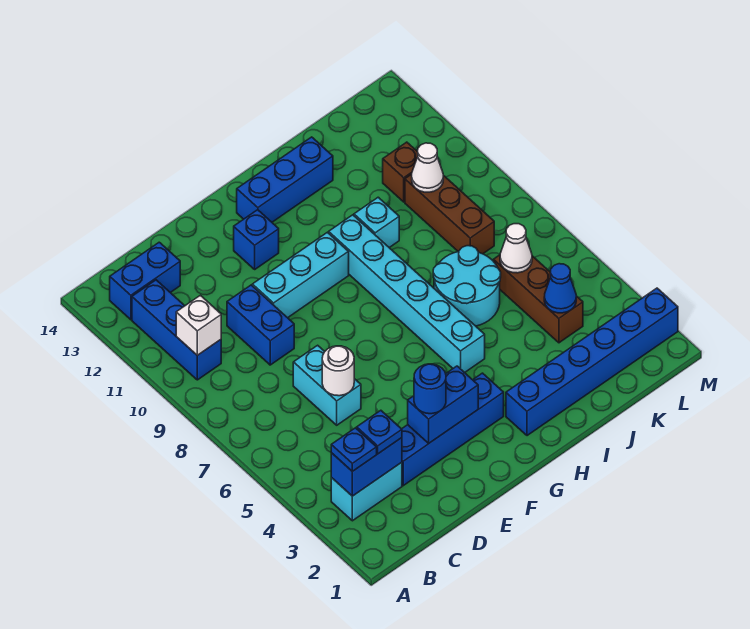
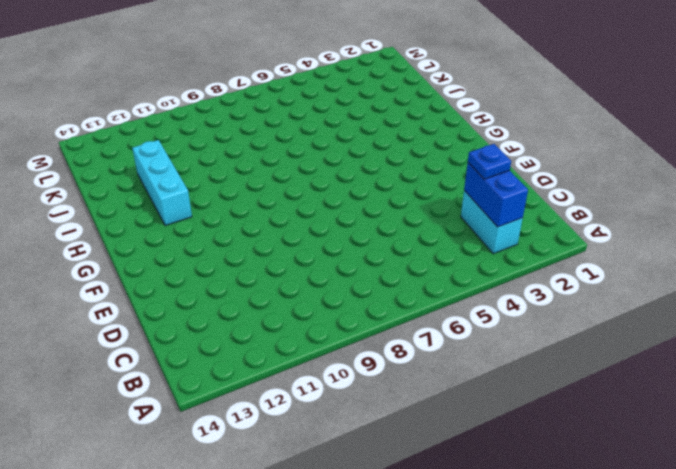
cyan 1x3 brick [132,140,192,226] -> cyan 1x3 brick moved to [252,232,349,318]
none -> blue 1x3 brick [132,280,221,380]
none -> blue 1x2 brick [110,242,180,320]
none -> blue 1x4 brick [402,373,504,486]

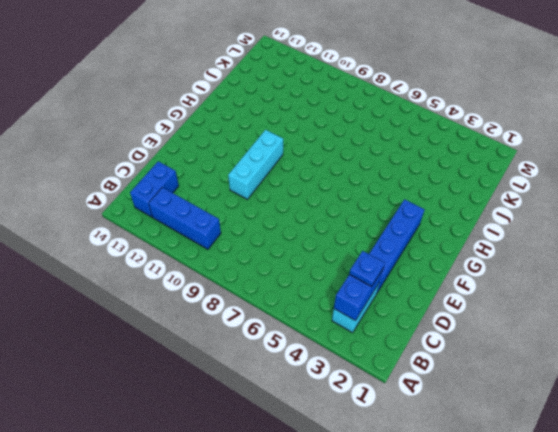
none -> cyan 1x2 brick [293,345,361,425]
none -> blue 1x2 brick [227,285,294,365]
none -> blue 1x1 brick [234,210,279,269]

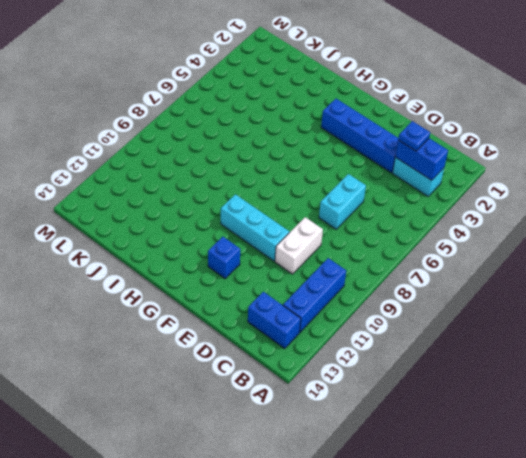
white 1x2 brick [275,217,323,274] -> blue 1x2 brick [227,285,294,365]
none -> blue 1x3 brick [237,137,333,222]
none -> blue 1x6 brick [506,288,678,436]
none -> cyan 1x6 brick [329,215,485,373]

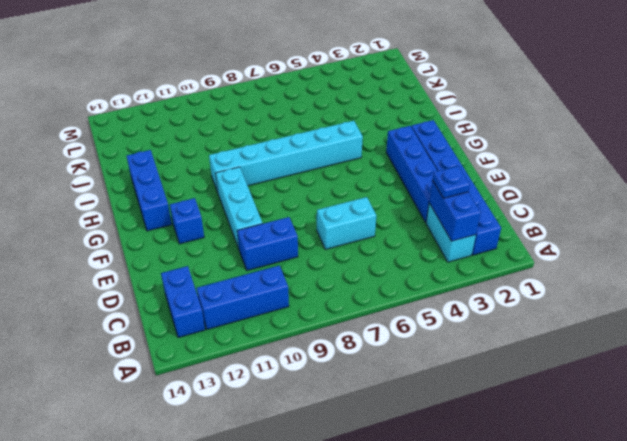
blue 1x6 brick [411,120,501,255] -> blue 1x6 brick moved to [506,288,678,436]
none -> cyan 2x2 round brick [433,246,501,326]
none -> cyan 1x1 brick [354,197,399,248]
none -> brown 1x3 brick [493,255,583,343]

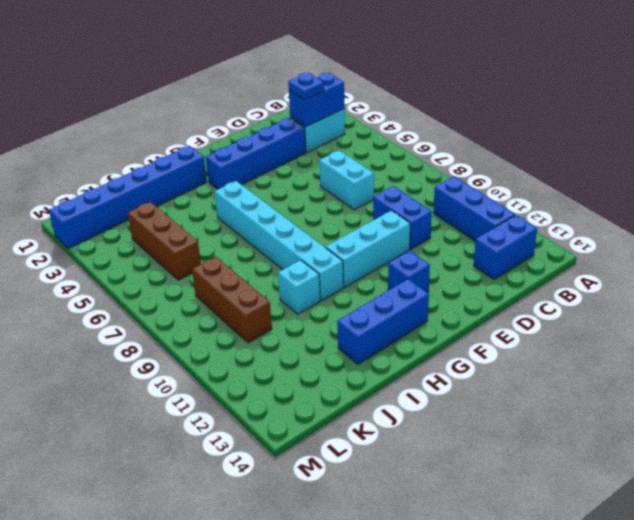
none -> cyan 2x2 round brick [433,246,501,326]
none -> brown 1x1 brick [383,142,418,202]
none -> white 1x1 brick [176,295,221,355]

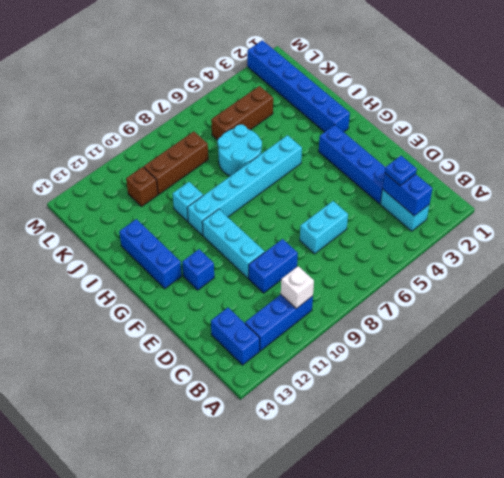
none -> white 1x1 round brick [322,346,354,396]
none -> blue 1x2 brick [408,366,478,444]
none -> blue 1x1 cone [544,264,576,313]

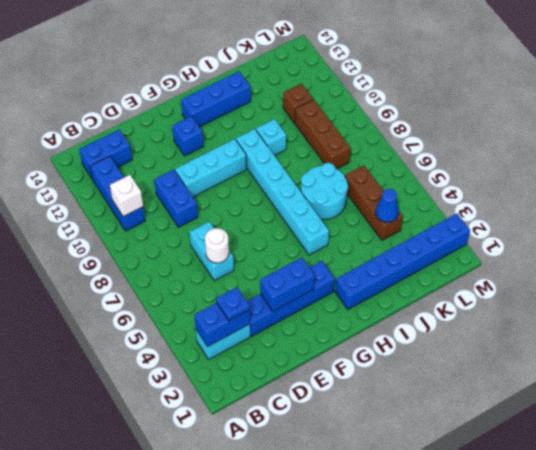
none -> white 1x1 cone [500,224,532,273]
none -> white 1x1 cone [412,143,443,192]
none -> blue 1x1 plate [331,428,377,471]

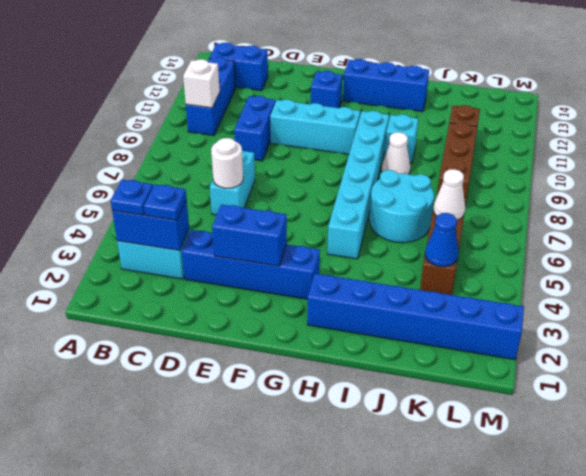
white 1x1 cone [382,132,410,174] -> white 1x1 cone moved to [412,143,443,192]
none -> blue 1x1 round brick [414,364,446,414]

